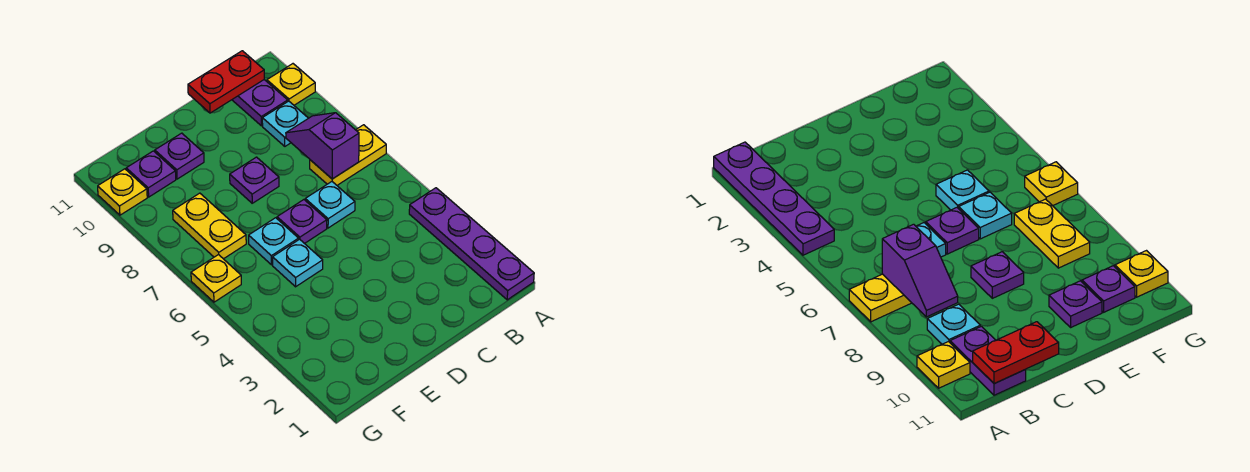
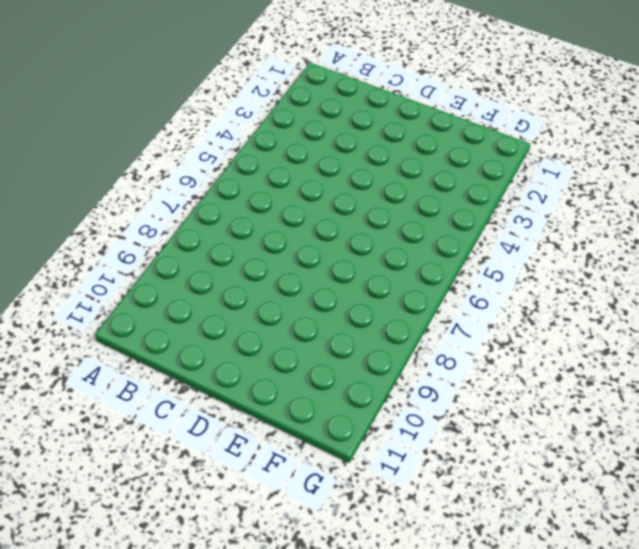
none -> purple 1x4 plate [409,188,534,300]
none -> yellow 1x2 plate [310,125,386,185]
none -> yellow 1x1 plate [267,64,315,105]

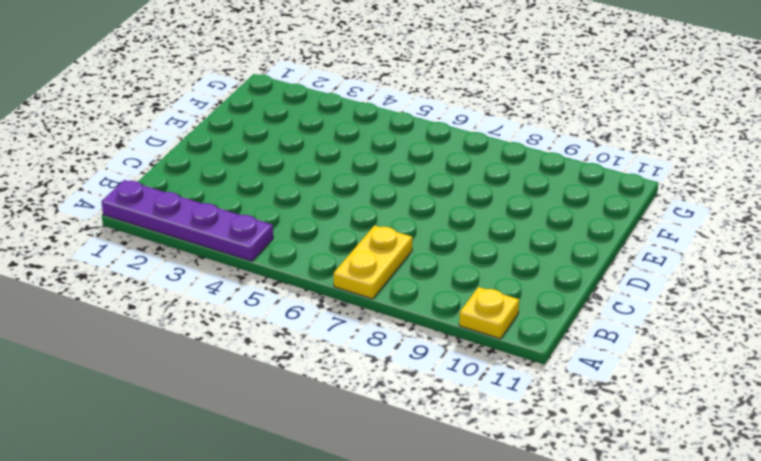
none -> cyan 1x1 plate [262,101,308,146]
none -> purple 1x2 plate [232,80,288,126]
none -> cyan 1x1 plate [305,182,355,228]

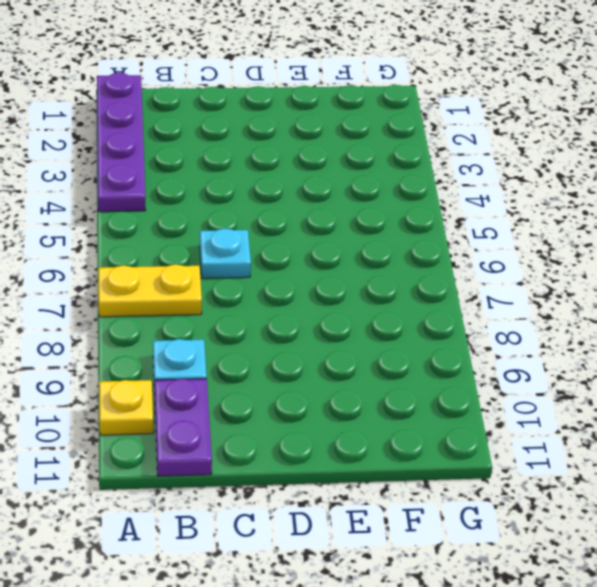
none -> purple 1x1 plate [277,200,327,244]
none -> purple 1x1 plate [230,157,279,203]
none -> cyan 1x1 plate [273,239,323,287]

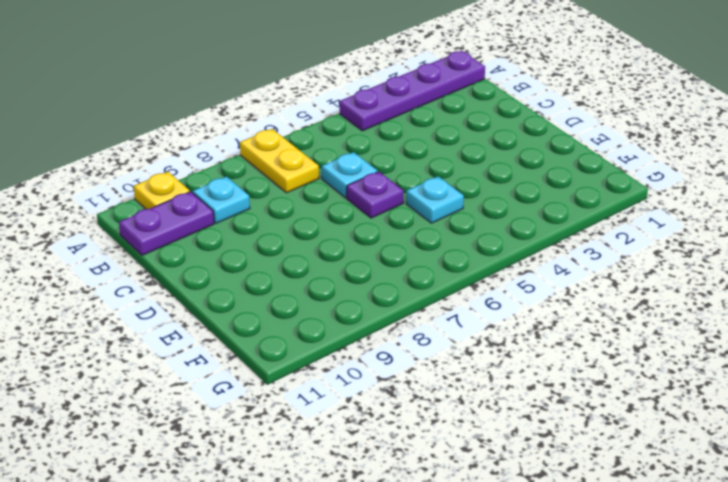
none -> purple 1x1 plate [230,157,279,203]
none -> cyan 1x1 plate [249,218,299,265]
none -> purple 1x1 plate [155,133,204,179]

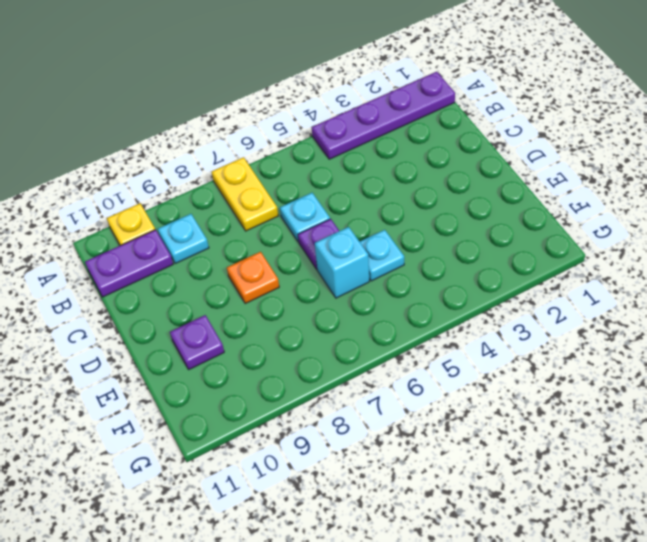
orange 1x1 plate [227,252,279,304] -> purple 1x1 plate [230,157,279,203]
cyan 1x1 brick [315,227,369,298] -> cyan 1x1 plate [249,218,299,265]
none -> yellow 1x2 plate [173,193,246,259]
none -> purple 1x1 plate [126,151,176,197]
none -> yellow 1x1 plate [191,254,241,302]

